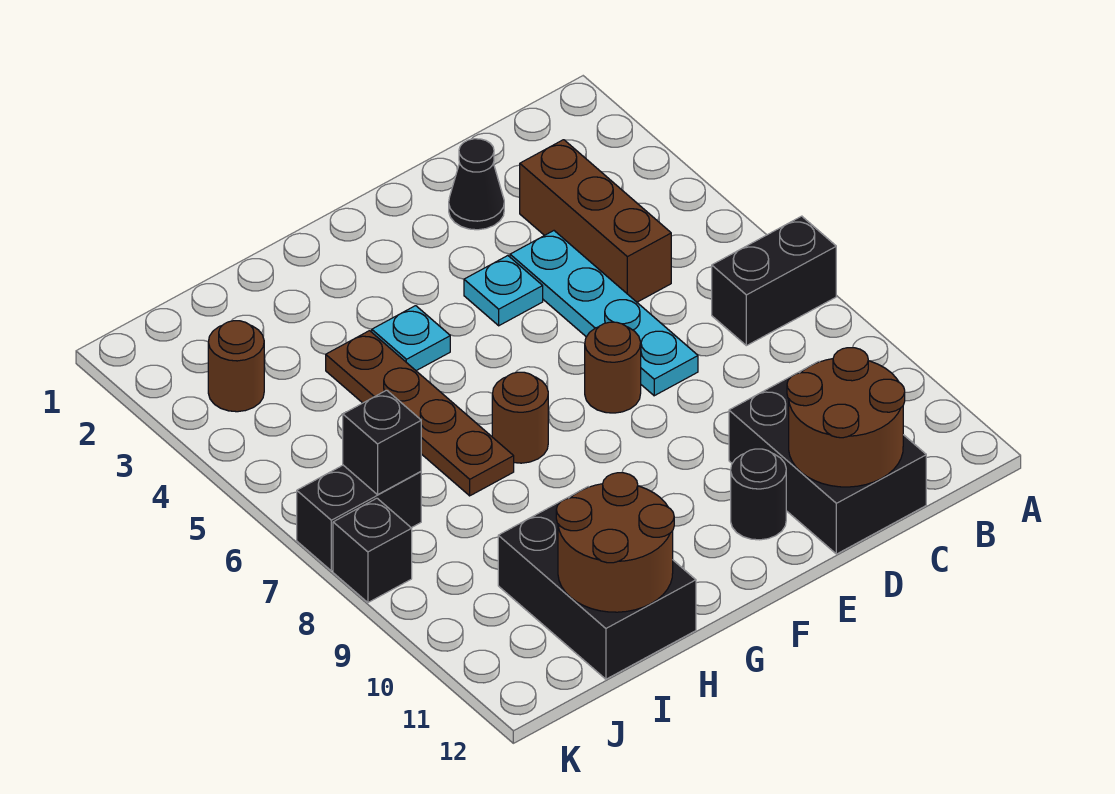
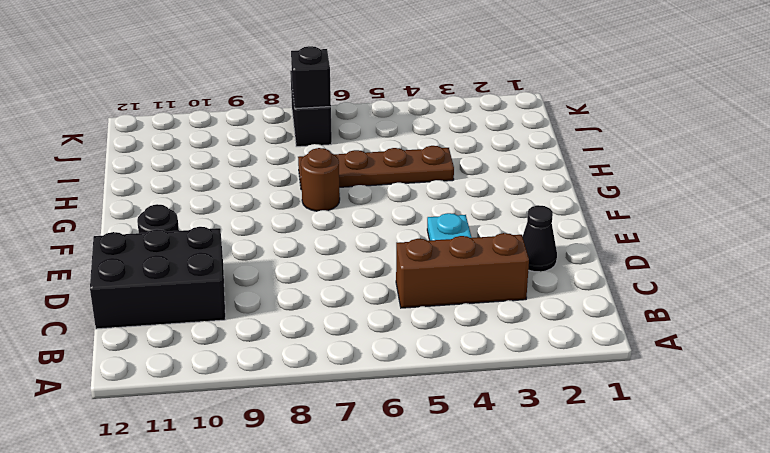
none -> black 1x2 brick [712,216,836,346]
none -> cyan 1x4 plate [510,231,698,396]
none -> brown 1x1 round brick [585,322,641,413]

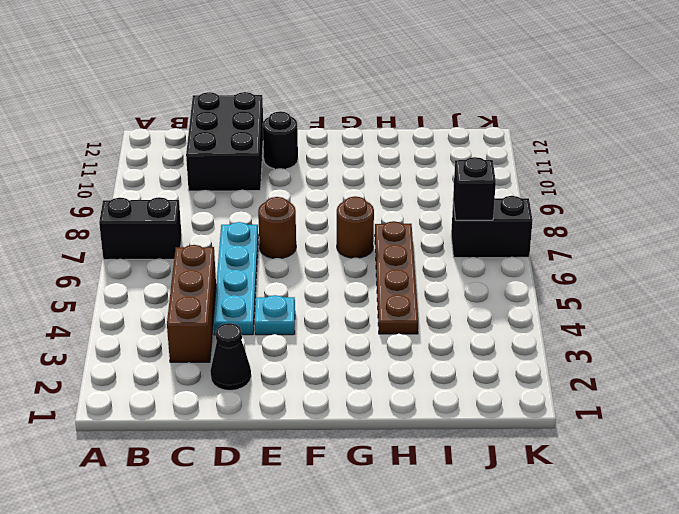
none -> cyan 1x1 plate [372,306,450,371]
none -> black 2x3 brick [498,487,696,679]
none -> brown 1x1 round brick [208,321,264,412]

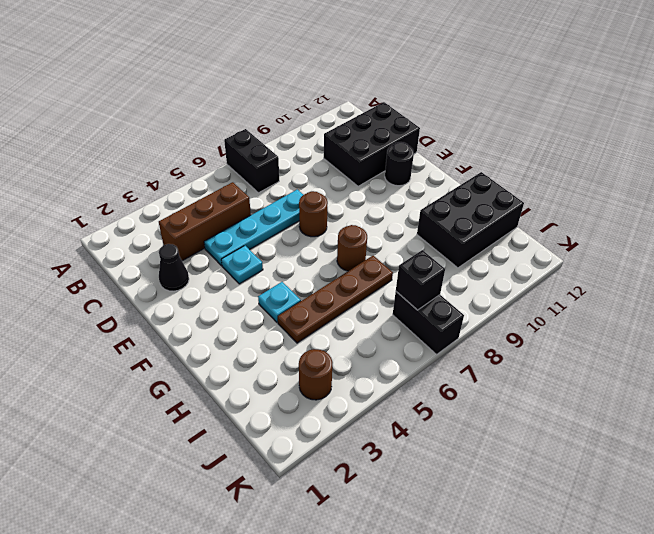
none -> black 1x1 brick [333,498,412,603]
none -> brown 2x2 round brick [787,348,905,487]
none -> brown 2x2 round brick [556,473,674,612]

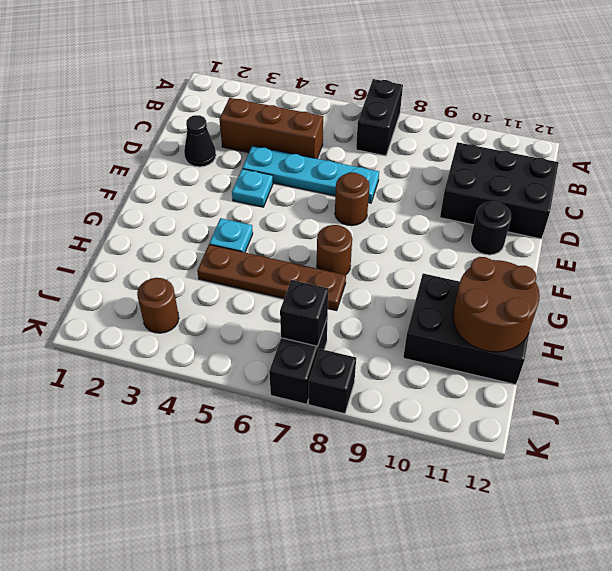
none -> brown 2x2 round brick [787,348,905,487]

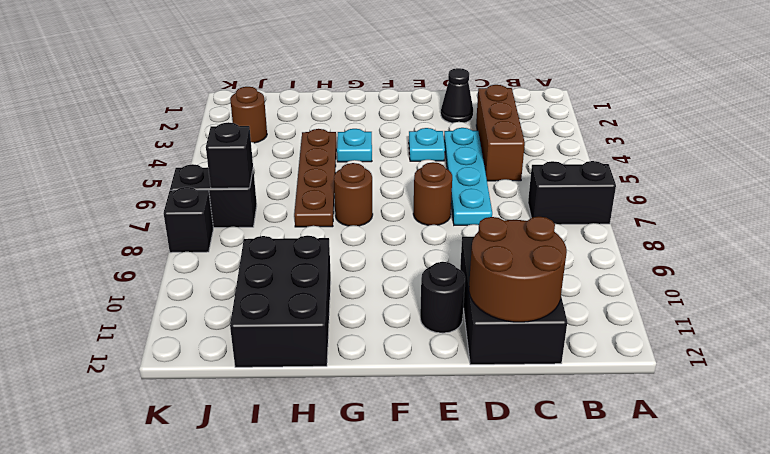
none -> brown 2x2 round brick [556,473,674,612]

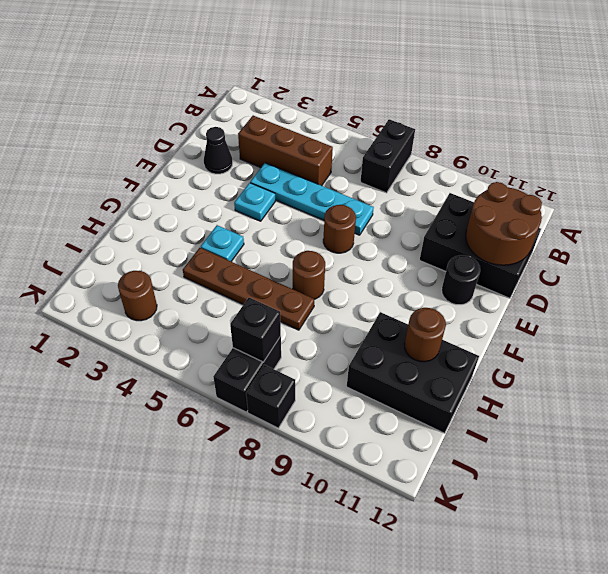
brown 1x1 round brick [404,308,446,362] -> brown 2x2 round brick [556,473,674,612]

